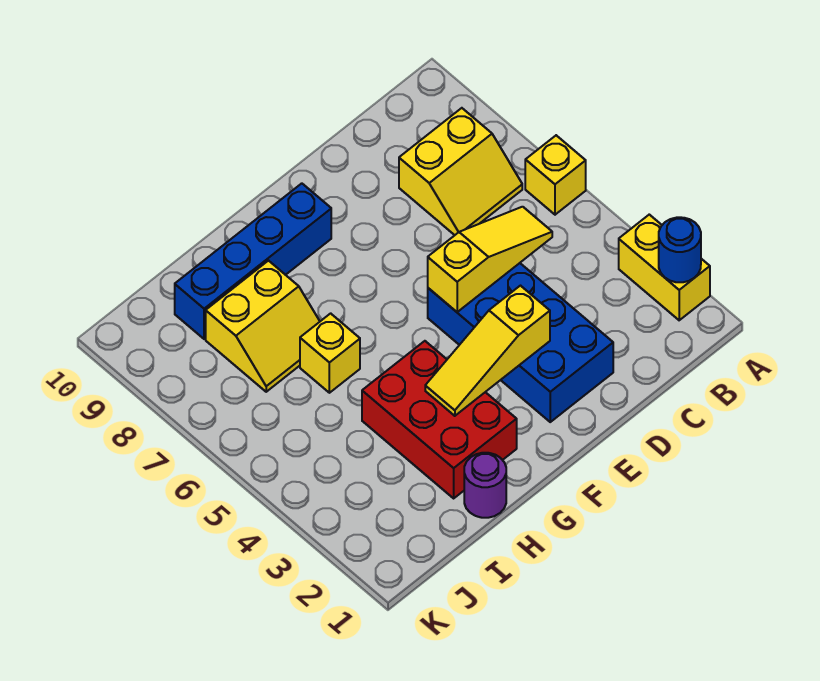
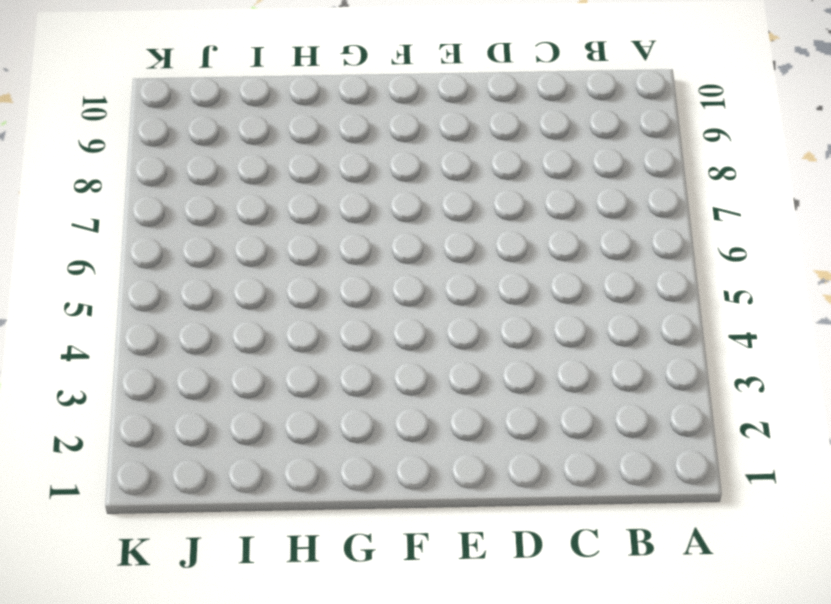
none -> yellow 1x2 brick [619,215,710,320]
none -> yellow 1x1 brick [525,135,586,215]
none -> yellow 2x2 slope [399,108,522,235]

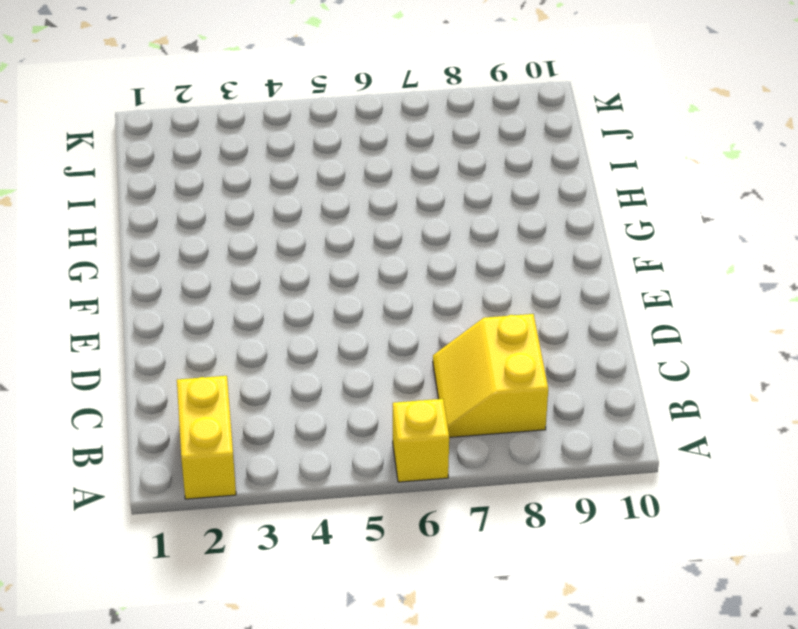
yellow 1x2 brick [177,376,236,499] -> yellow 1x2 brick turned to [619,215,710,320]
none -> blue 2x4 brick [428,263,613,422]
none -> blue 1x4 brick [175,183,331,339]
none -> red 2x3 brick [362,341,517,498]

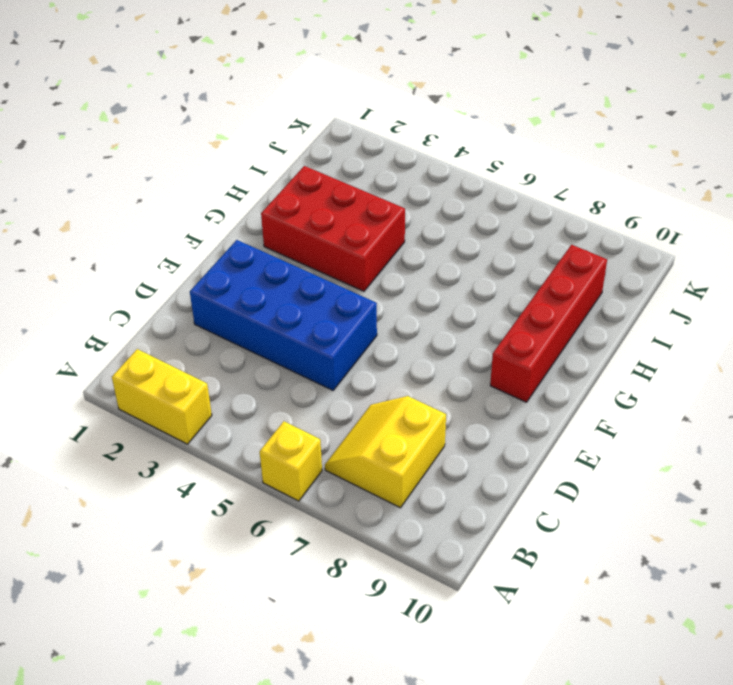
red 1x4 brick [490,245,607,402] -> blue 1x4 brick [175,183,331,339]
none -> purple 1x1 round brick [464,453,506,518]
none -> yellow 1x1 brick [300,313,360,393]
none -> yellow 2x2 slope [206,261,320,392]

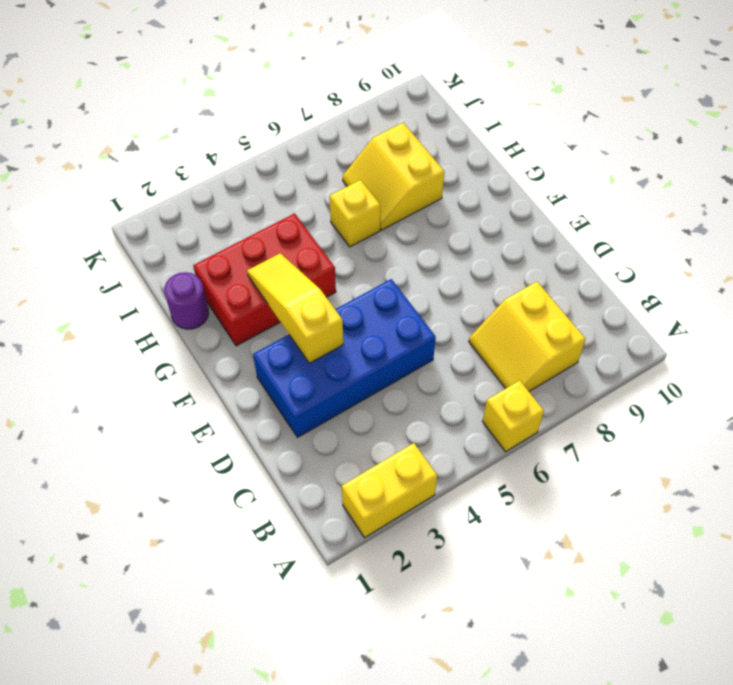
none -> blue 1x4 brick [175,183,331,339]
none -> blue 1x1 round brick [659,217,701,282]
none -> yellow 1x3 slope [428,207,552,312]

